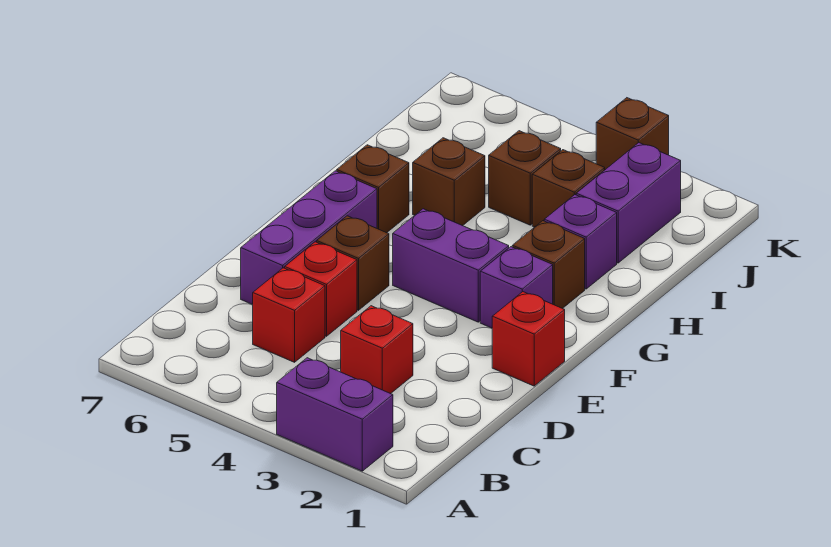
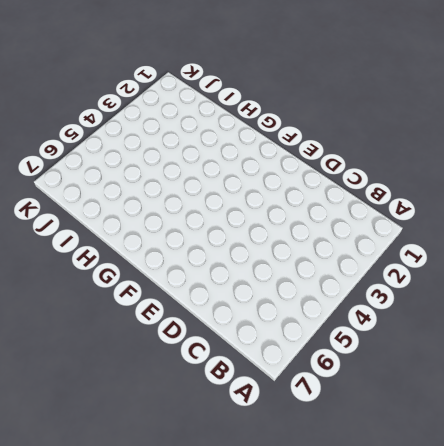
none -> purple 1x2 brick [277,358,393,471]
none -> red 1x1 brick [341,306,413,394]
none -> red 1x1 brick [253,268,325,362]

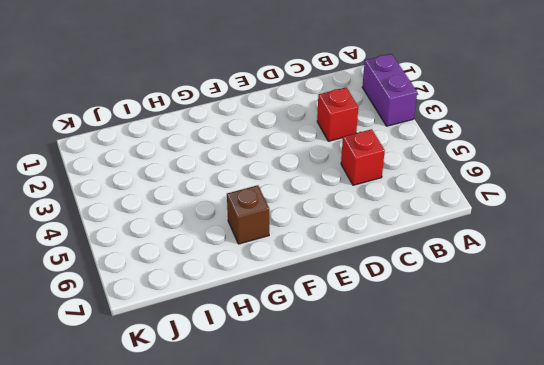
none -> red 1x1 brick [285,242,357,336]
none -> purple 1x3 brick [241,171,377,305]
none -> red 1x1 brick [492,292,565,386]

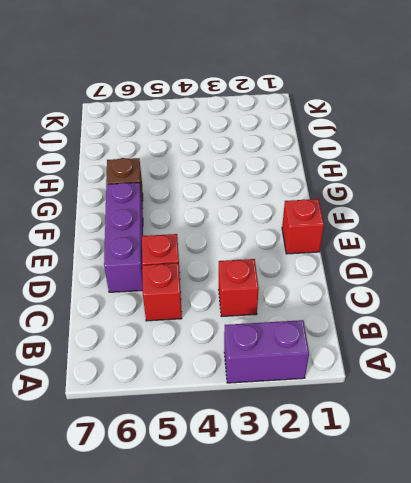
none -> brown 1x1 brick [317,216,389,310]
none -> purple 1x1 brick [480,247,553,328]
none -> purple 1x2 brick [393,209,509,322]

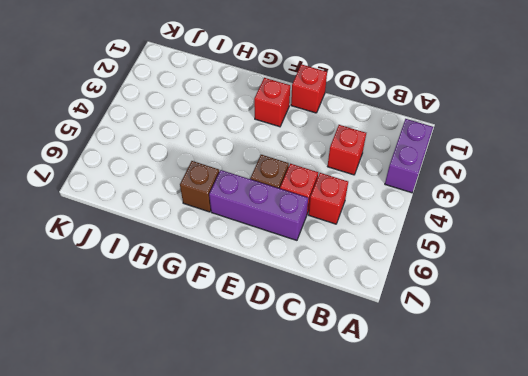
red 1x1 brick [254,78,290,127] -> purple 1x1 brick [480,247,553,328]
none -> purple 1x2 brick [393,209,509,322]
none -> brown 1x1 brick [512,221,585,309]
none -> purple 1x1 brick [544,195,617,289]

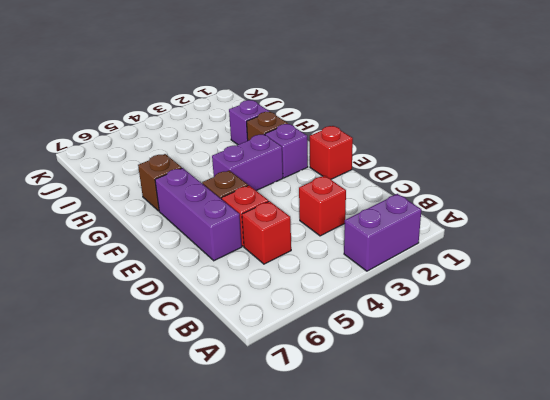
none -> brown 1x1 brick [413,138,485,226]
none -> purple 1x2 brick [576,143,681,263]
none -> brown 1x1 brick [532,150,605,227]

